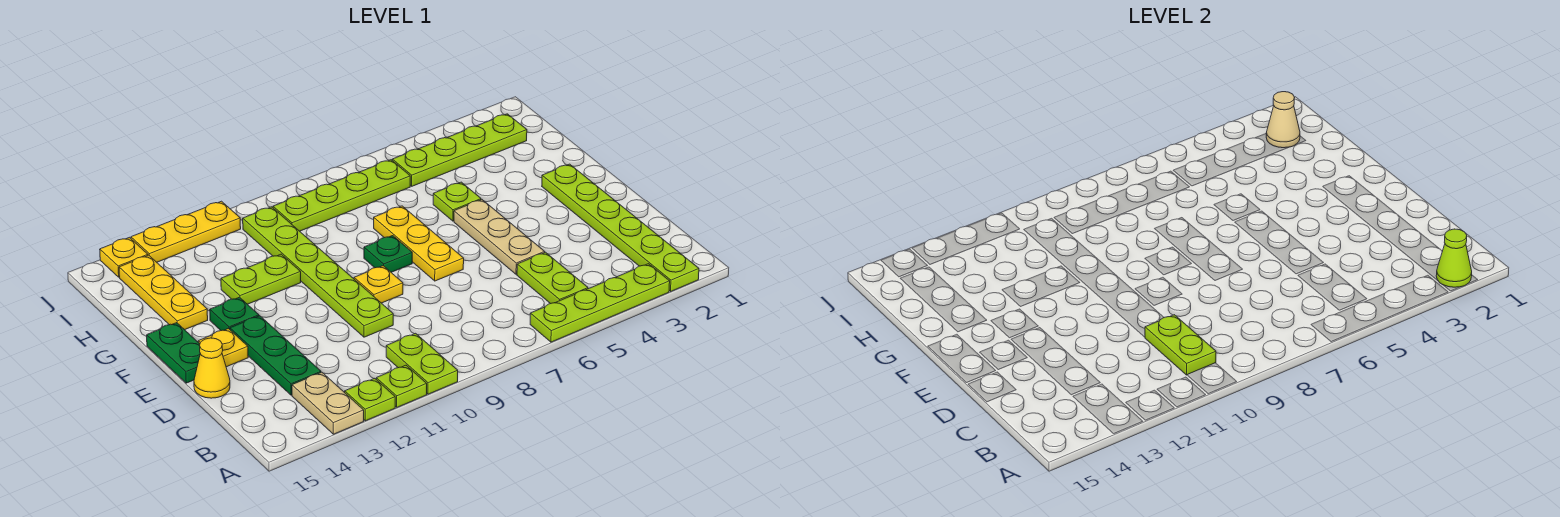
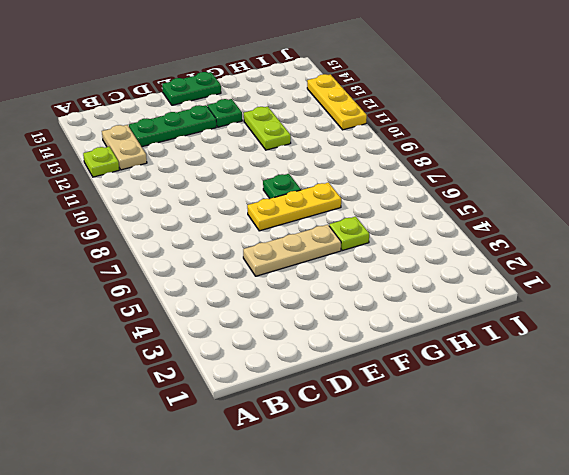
tan 1x2 plate [102,125,147,170] -> tan 1x2 plate turned to [292,372,364,434]
none -> lime 1x6 plate [542,164,699,291]
none -> lime 1x4 plate [530,264,670,342]
none -> lime 1x2 plate [386,333,458,394]

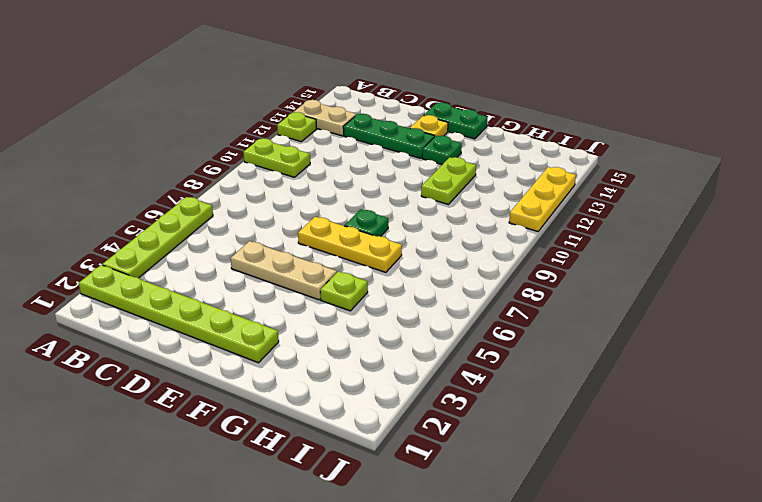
none -> lime 1x1 plate [376,365,427,407]
none -> lime 1x2 plate [517,252,588,304]
none -> lime 1x6 plate [243,207,393,337]

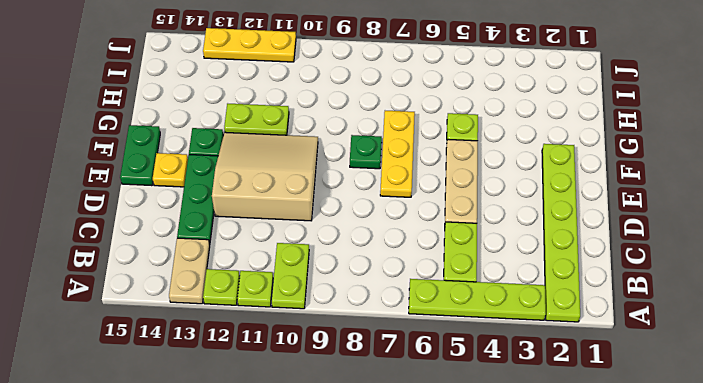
tan 3x3 slope [212,132,318,221] -> lime 1x6 plate [243,207,393,337]
none -> yellow 1x1 cone [194,338,230,398]
none -> yellow 1x1 plate [354,266,403,303]
none -> yellow 1x3 plate [119,255,208,330]

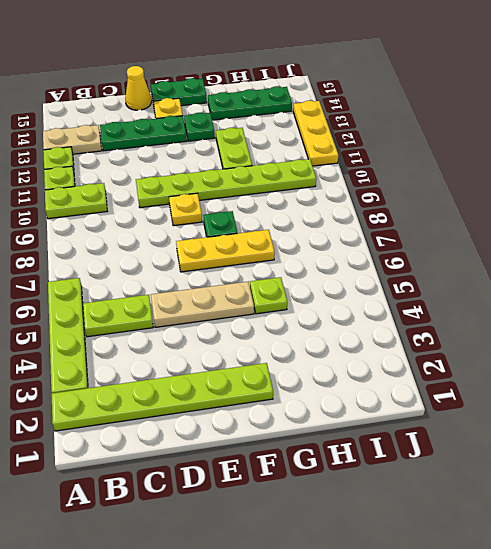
green 1x3 plate [208,86,292,120] -> yellow 1x3 plate [119,255,208,330]
none -> lime 1x4 plate [392,114,527,186]
none -> lime 1x4 plate [273,160,410,231]
none -> yellow 1x1 plate [100,237,148,277]

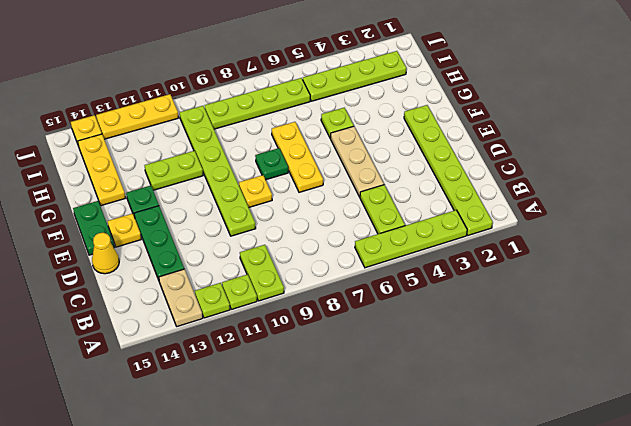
none -> lime 1x1 cone [1436,229,1472,287]
none -> lime 1x2 plate [1145,315,1216,375]
none -> tan 1x1 cone [1266,92,1300,148]

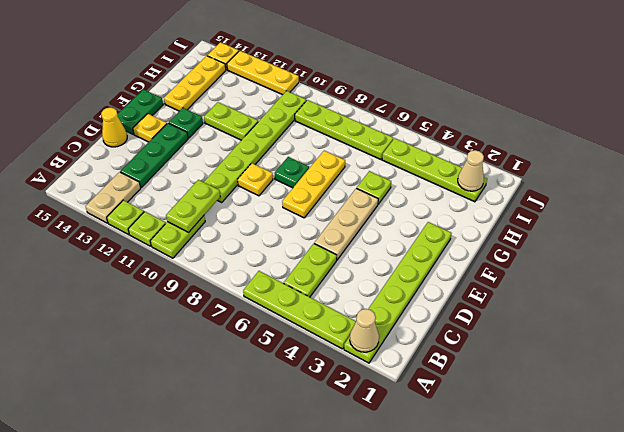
tan 1x1 cone [350,309,379,352] -> lime 1x1 cone [1436,229,1472,287]

